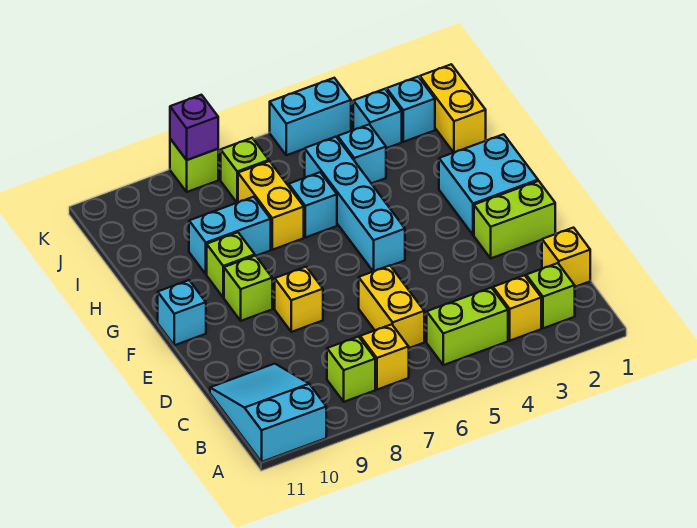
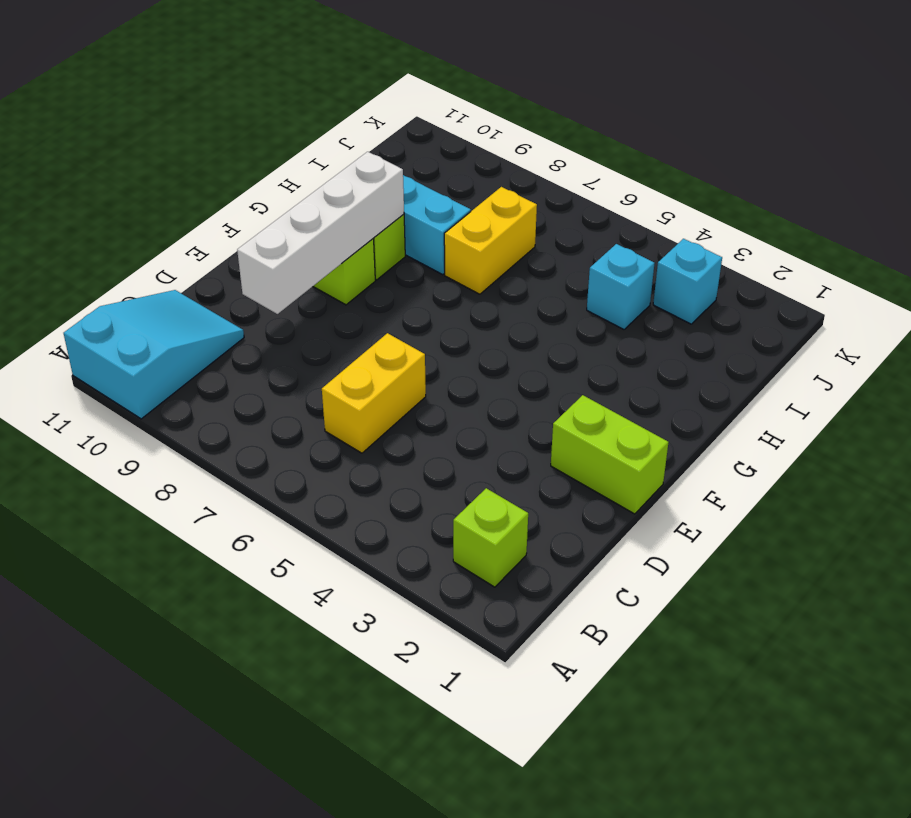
white 1x4 brick [237,152,404,314] -> none
none -> yellow 1x1 brick [493,275,541,341]
none -> lime 1x2 brick [427,288,508,365]
none -> yellow 1x1 brick [360,324,409,390]

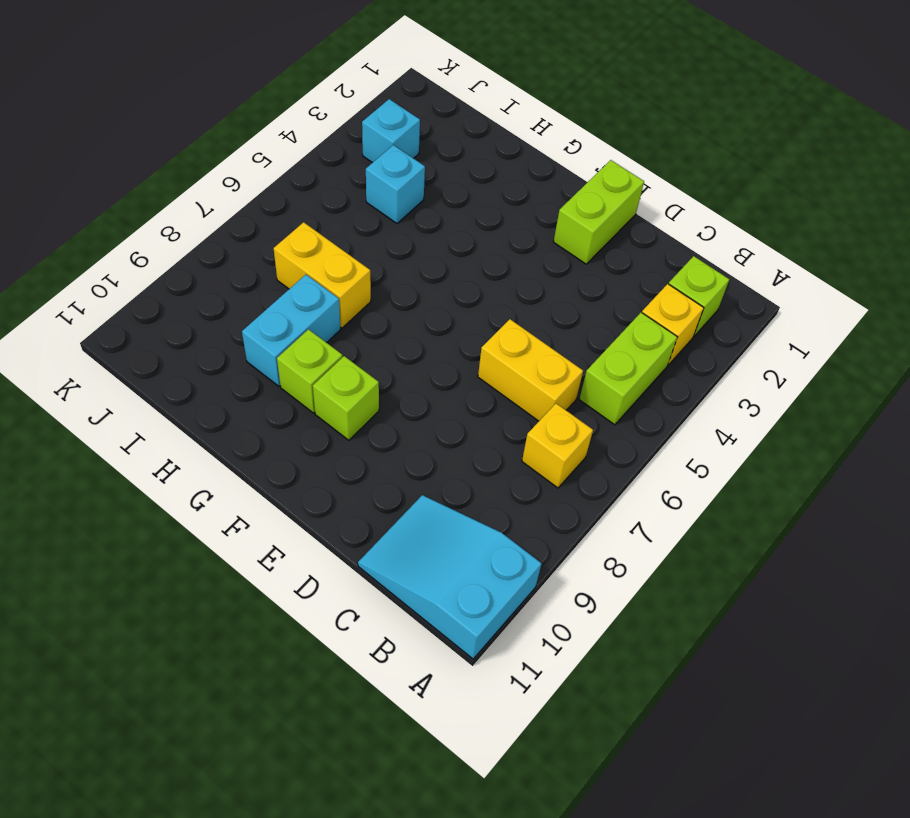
none -> lime 1x1 brick [327,337,375,402]
none -> yellow 1x1 brick [542,228,590,287]
none -> yellow 1x1 brick [275,267,323,332]

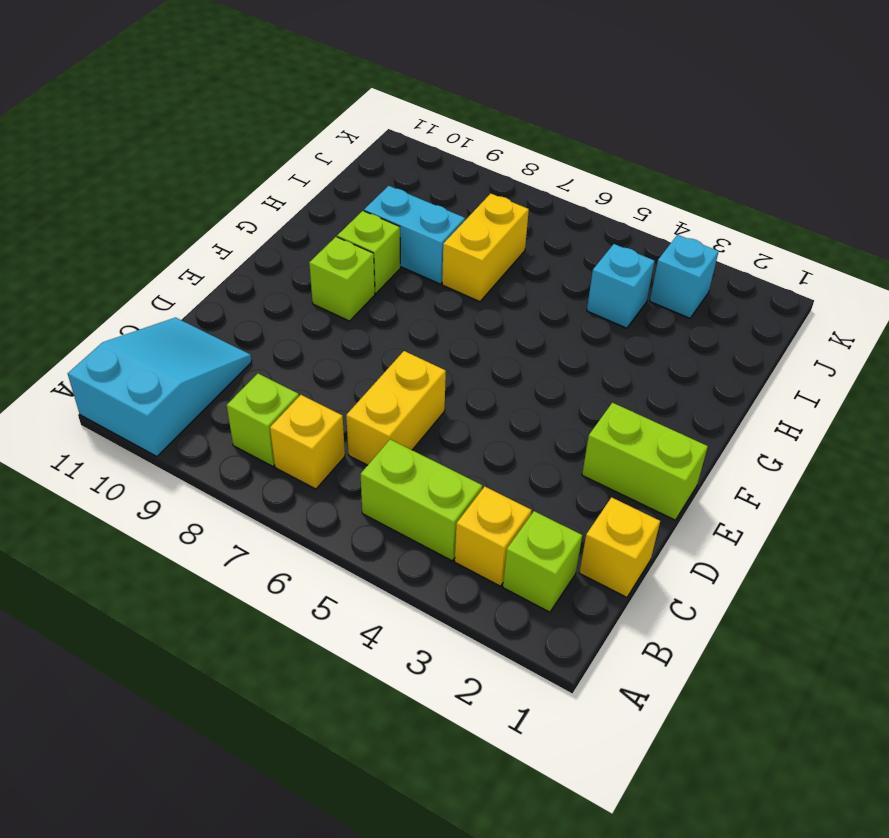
none -> yellow 1x1 brick [275,267,323,332]
none -> cyan 2x2 brick [439,134,538,235]
none -> cyan 1x4 brick [305,137,405,272]

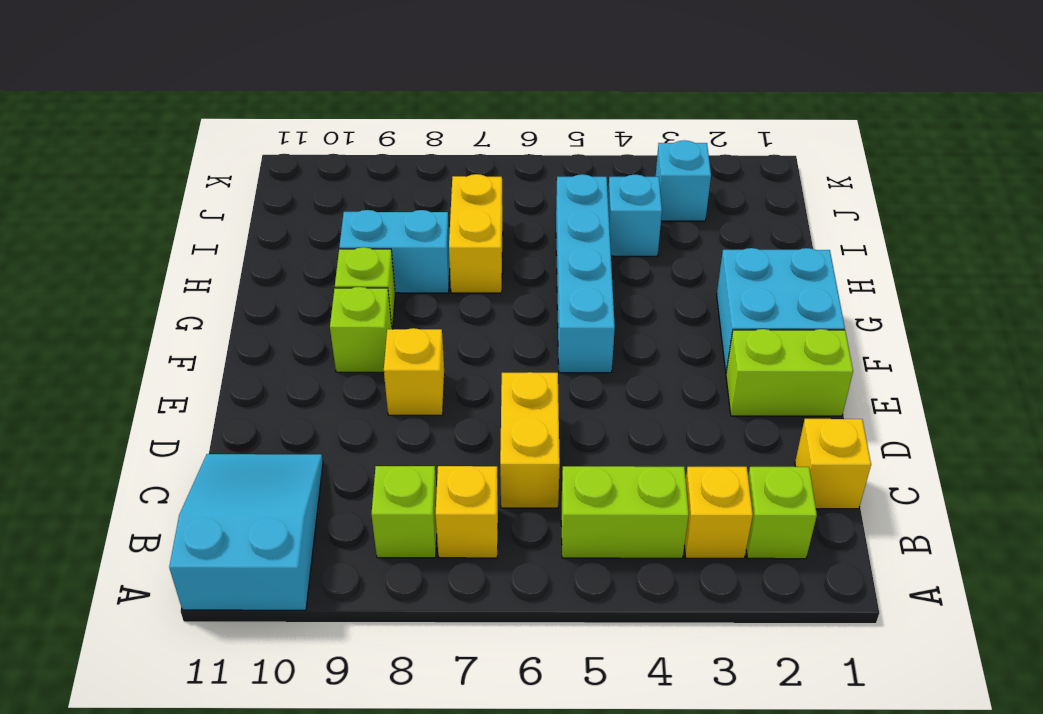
none -> cyan 1x1 brick [158,280,206,345]
none -> cyan 1x1 brick [289,172,337,238]
none -> yellow 1x2 brick [420,64,486,152]

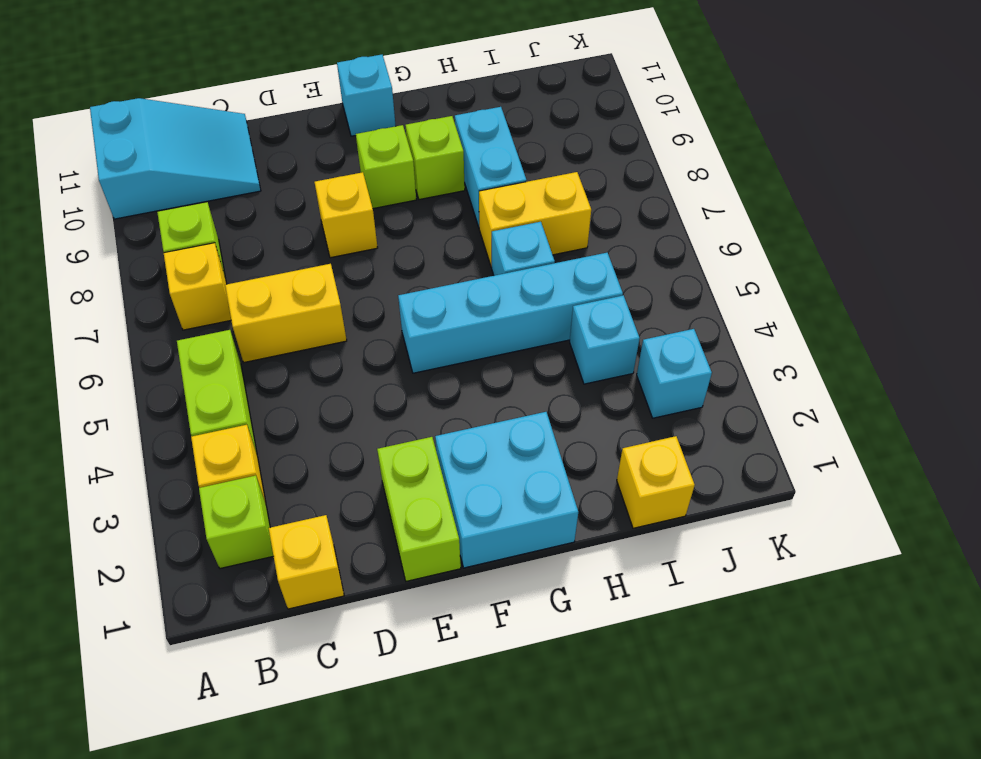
yellow 1x1 brick [617,436,695,528] -> yellow 1x2 brick [420,64,486,152]
none -> cyan 1x1 brick [387,77,435,142]
none -> lime 1x1 brick [221,138,269,203]
none -> cyan 1x2 brick [270,78,351,155]

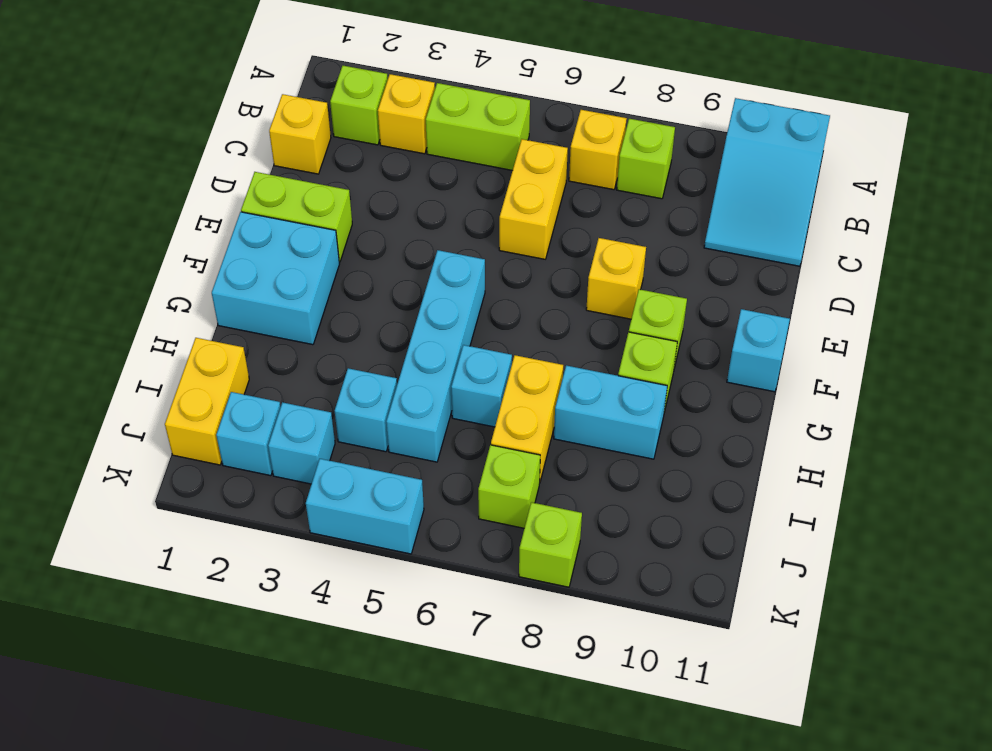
none -> purple 1x1 brick [170,95,218,160]

